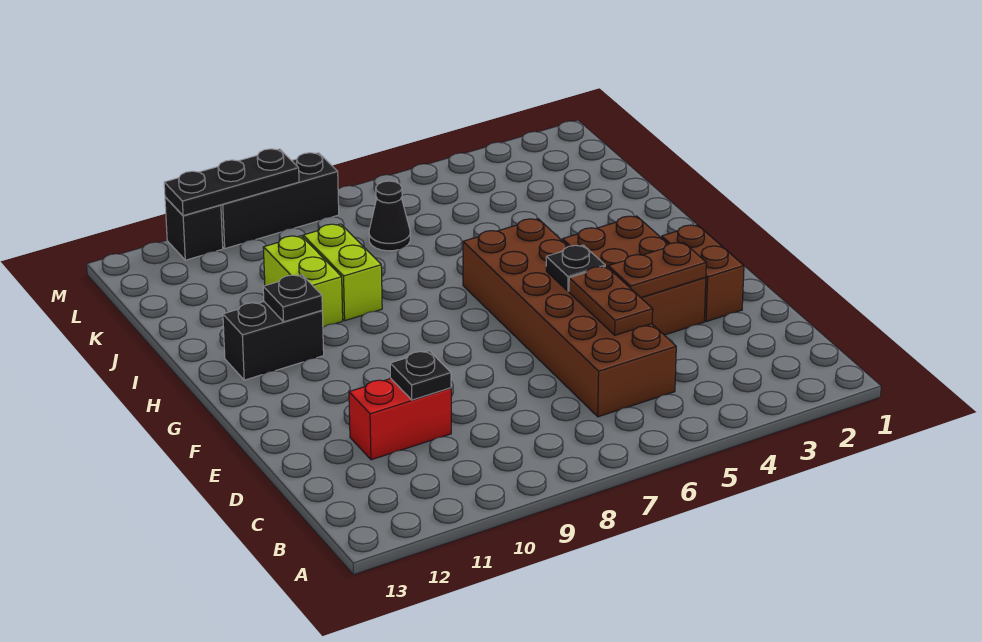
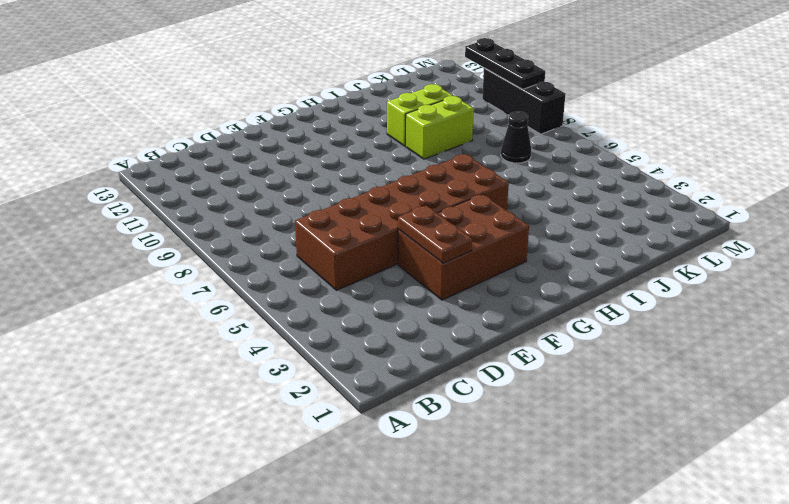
none -> red 1x2 brick [349,379,451,460]
none -> brown 1x2 brick [662,225,744,322]
none -> black 1x2 brick [223,302,324,380]

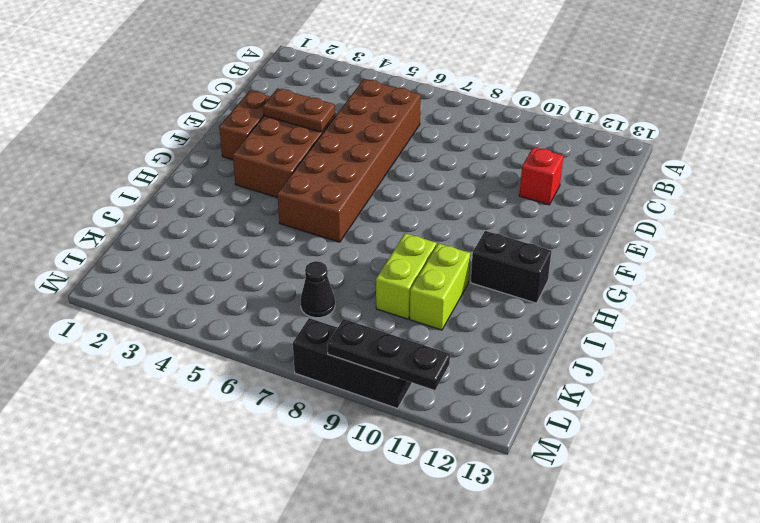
red 1x1 brick [519,147,563,205] -> red 1x2 brick [349,379,451,460]
none -> black 1x1 brick [165,197,223,260]
none -> brown 1x2 plate [569,266,653,335]
none -> black 1x1 plate [390,351,451,400]

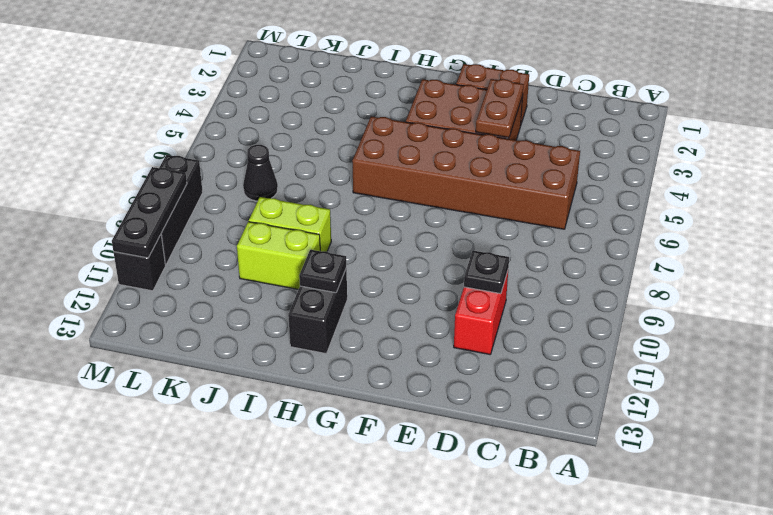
none -> brown 1x2 plate [569,266,653,335]
none -> black 1x1 plate [546,245,605,291]

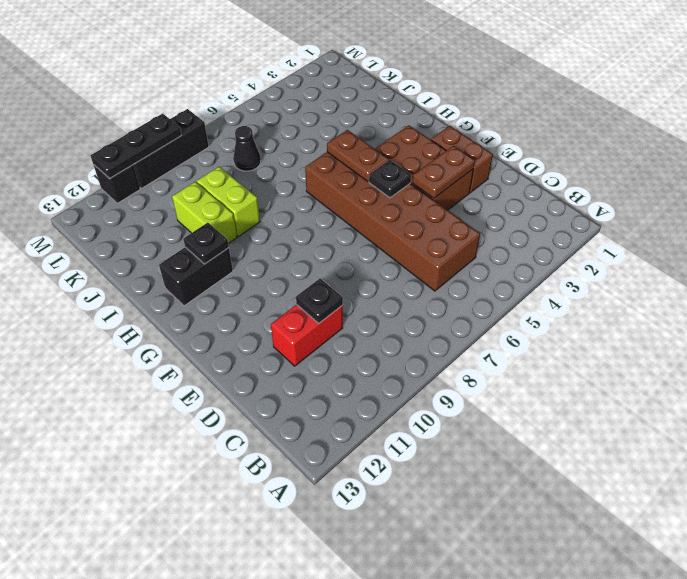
brown 1x2 plate [327,130,389,182] -> brown 1x2 plate moved to [569,266,653,335]

